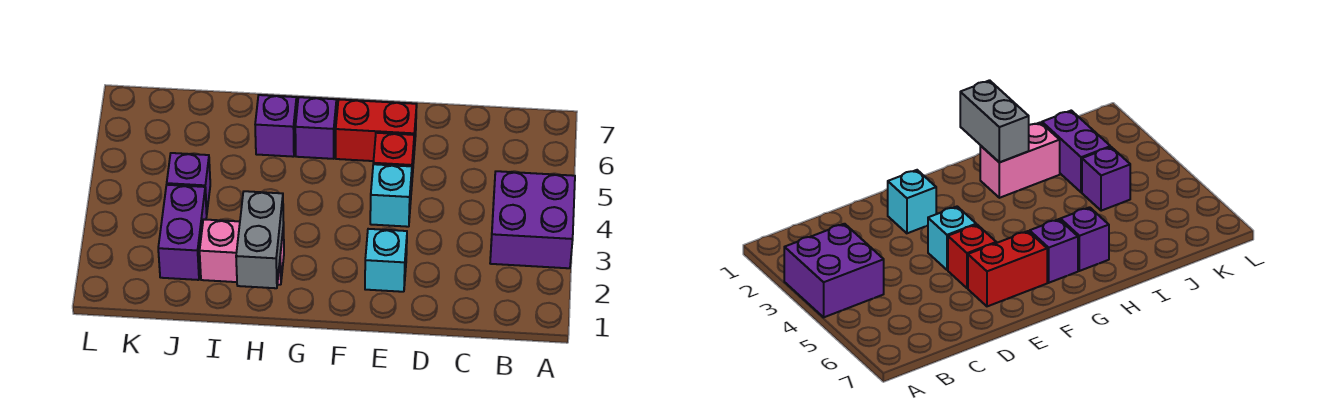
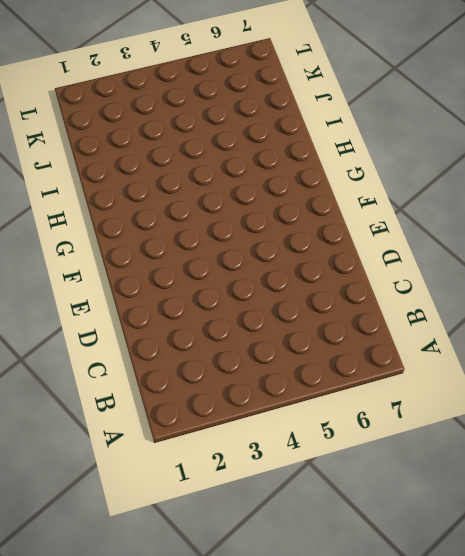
none -> purple 2x2 brick [490,171,575,268]
none -> cyan 1x1 brick [365,229,407,292]

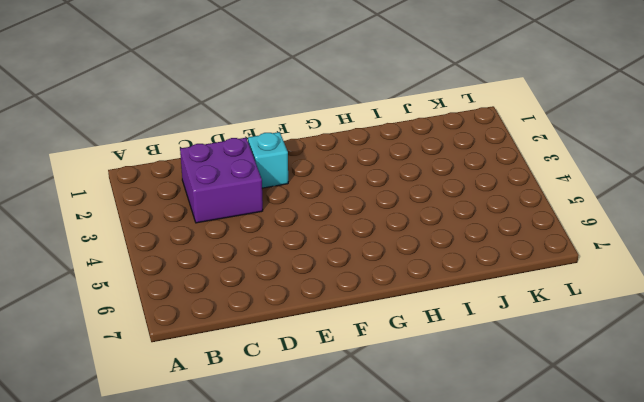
purple 2x2 brick [180,138,263,223] -> purple 2x2 brick moved to [490,171,575,268]
none -> cyan 1x1 brick [370,164,412,227]
none -> red 1x1 brick [373,133,414,191]

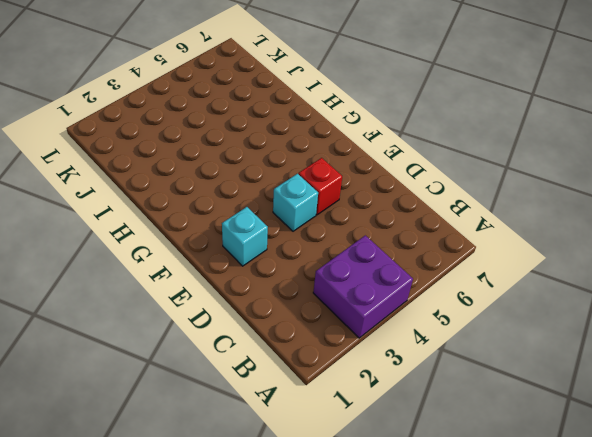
none -> red 1x2 brick [336,99,417,161]
none -> purple 1x1 brick [295,97,336,159]

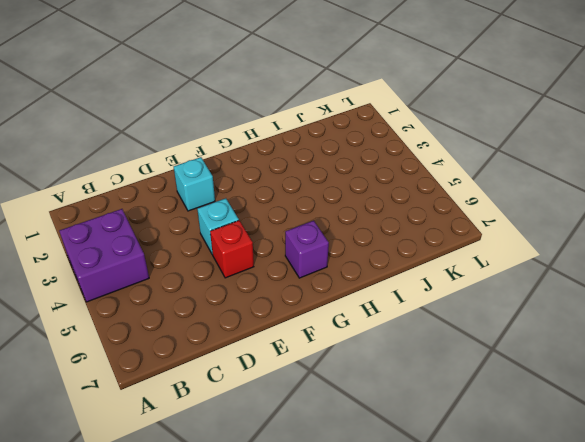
none -> red 1x2 brick [336,99,417,161]
none -> pink 1x2 brick [200,219,284,285]

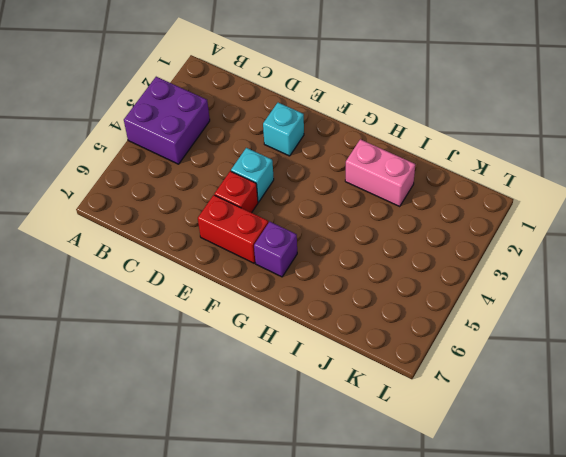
none -> purple 1x1 brick [255,95,297,157]
none -> purple 1x2 brick [158,185,207,280]

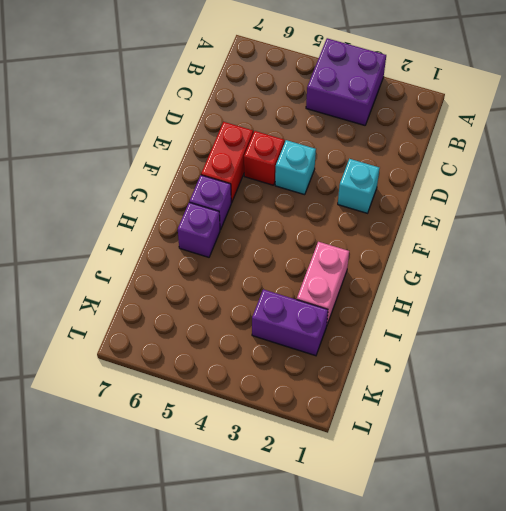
none -> purple 1x1 brick [167,153,210,213]
none -> grey 1x2 brick [236,191,284,288]

